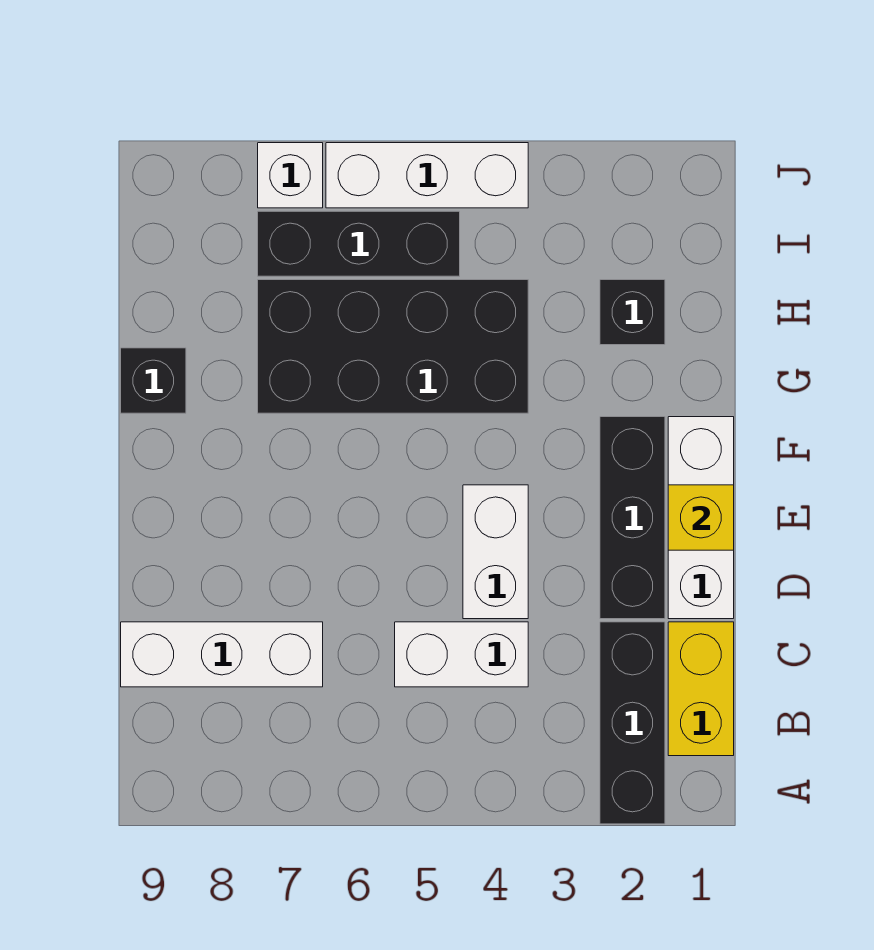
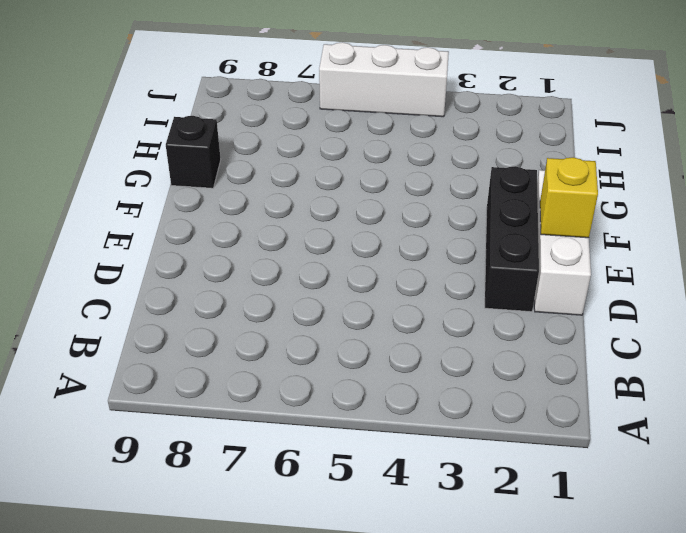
none -> black 1x3 brick [600,622,665,824]
none -> yellow 1x2 brick [668,622,734,756]
none -> white 1x2 brick [395,622,528,687]

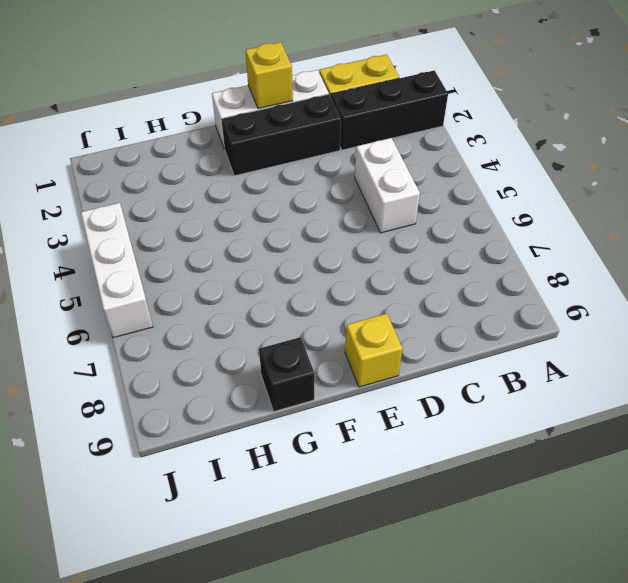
yellow 1x1 brick [345,314,403,387] -> none
none -> white 1x3 brick [121,622,323,687]
none -> white 1x2 brick [463,485,528,619]
none -> black 2x4 brick [258,280,528,413]

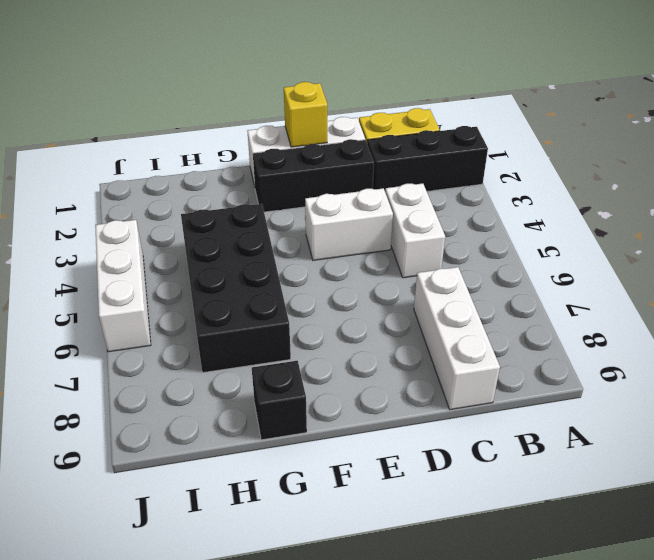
none -> black 1x1 brick [600,280,665,345]
none -> black 1x3 brick [258,211,460,276]
none -> white 1x1 brick [258,143,323,208]

